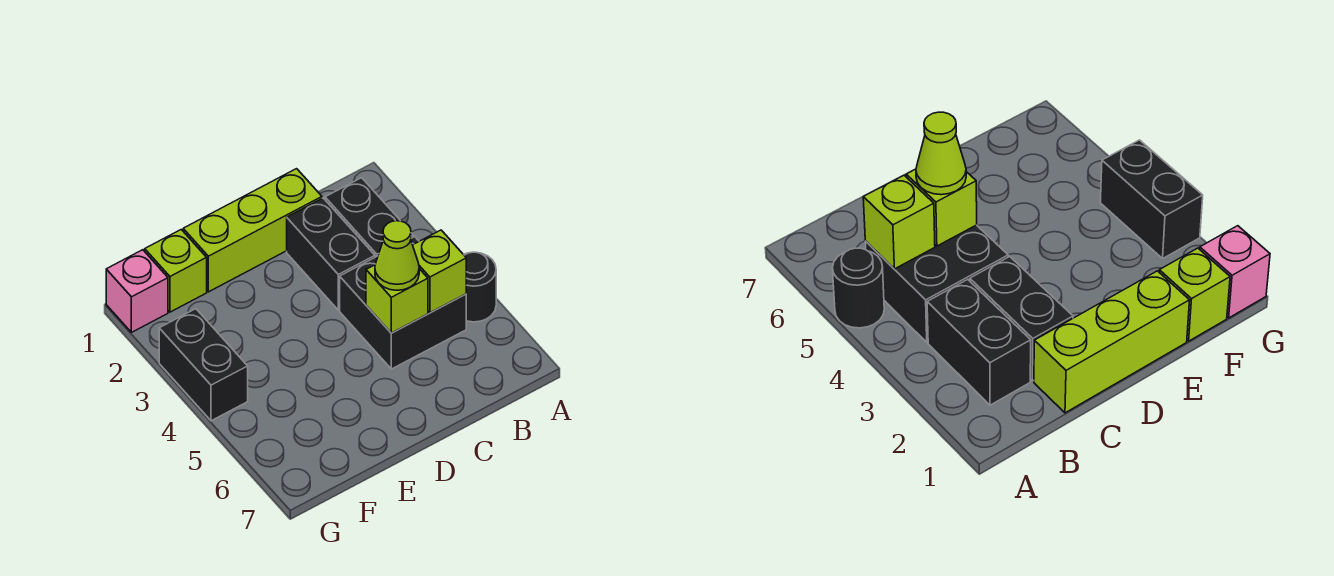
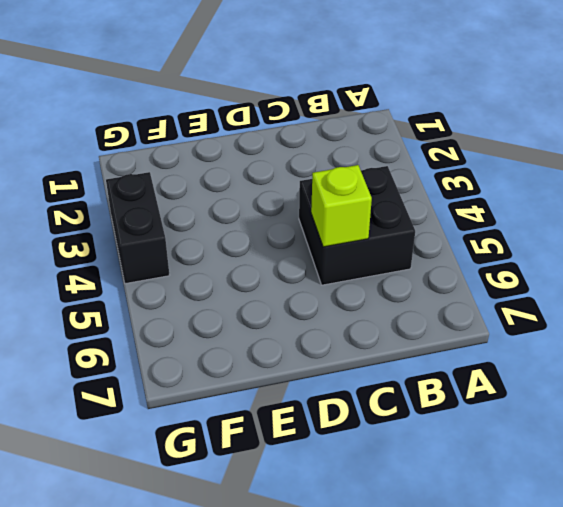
none -> black 1x1 round brick [464,252,496,322]
none -> black 1x2 brick [325,178,413,257]

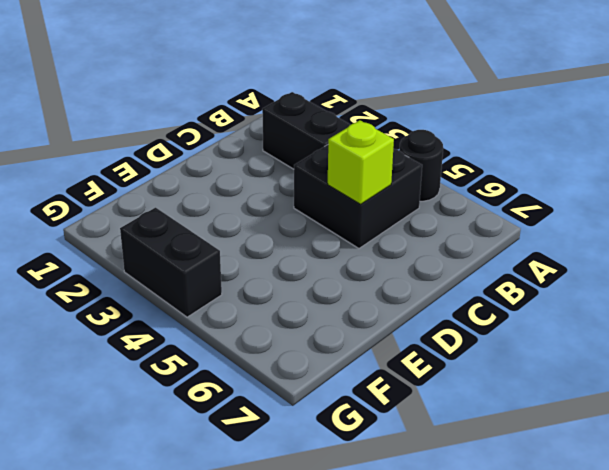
none -> lime 1x3 brick [183,169,322,292]
none -> black 1x2 brick [287,198,375,310]

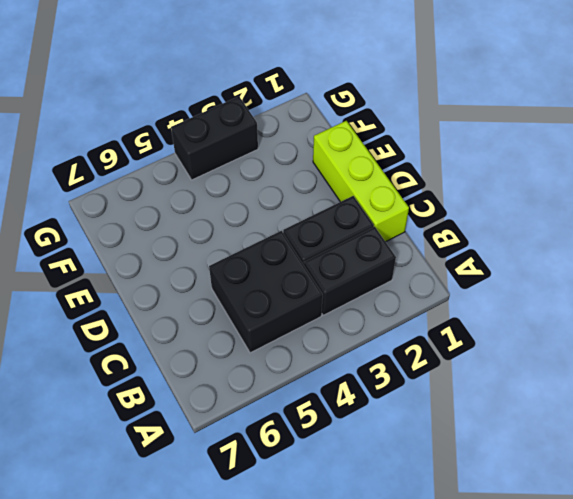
none -> black 1x1 round brick [464,252,496,322]
none -> lime 1x1 brick [145,230,207,312]

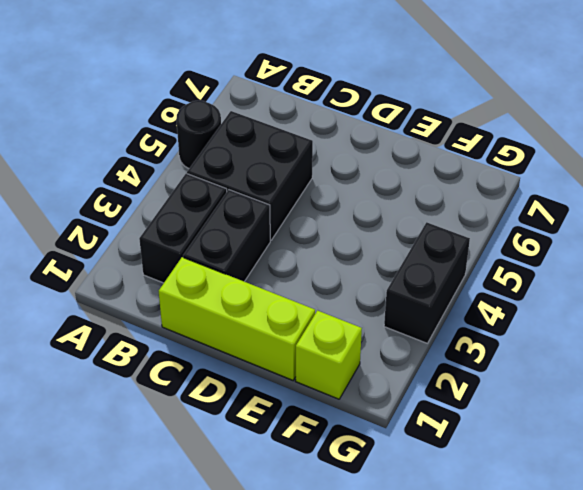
none -> pink 1x1 brick [106,250,168,332]
none -> lime 1x1 brick [413,230,466,313]

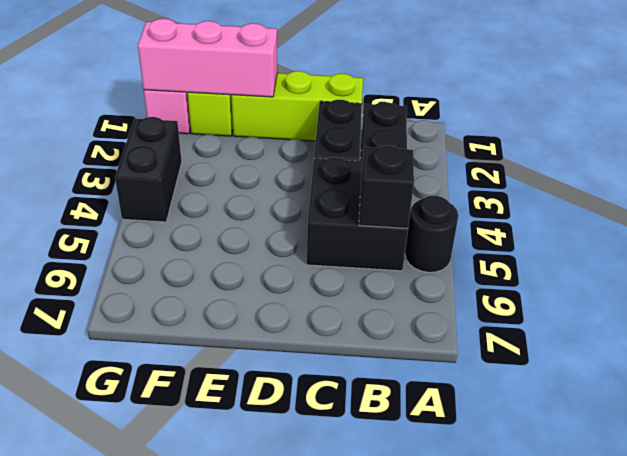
black 1x1 brick [359,146,414,228] -> lime 1x1 brick [413,230,466,313]
pink 1x3 brick [138,19,277,97] -> none
none -> lime 1x1 brick [366,265,428,333]
none -> lime 1x1 cone [375,221,419,290]

